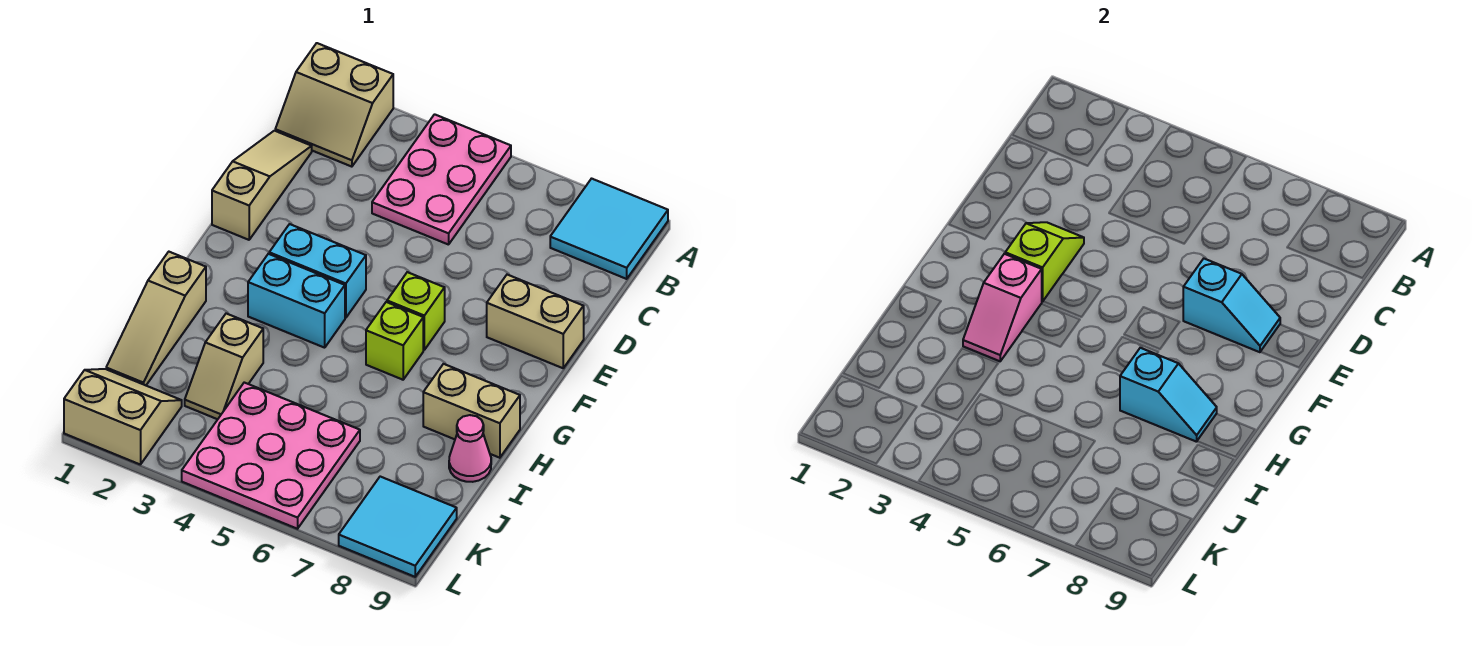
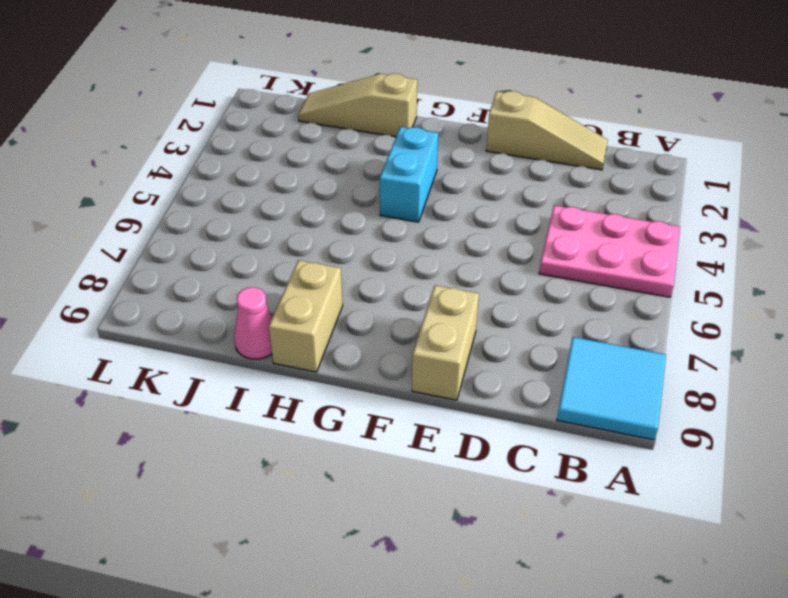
none -> tan 2x2 slope [275,43,393,167]
none -> cyan 1x2 brick [269,224,366,318]
none -> lime 1x1 brick [387,272,445,350]

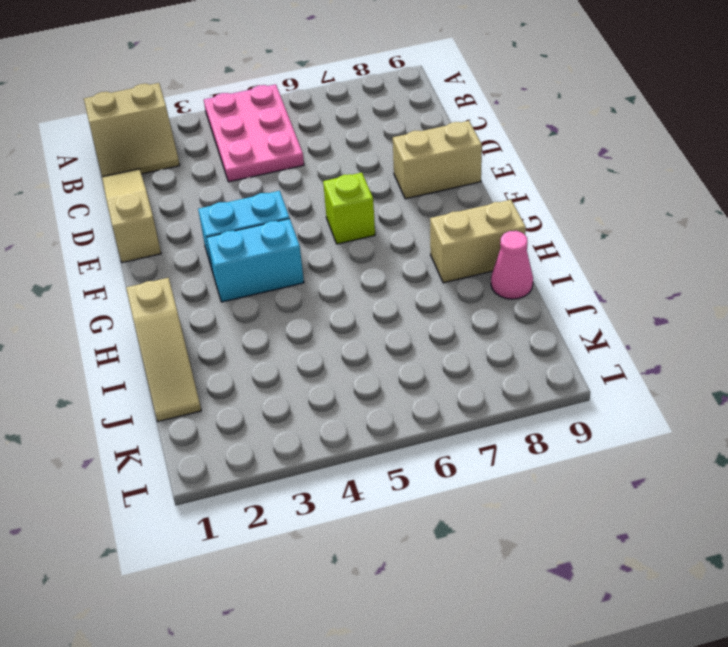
none -> cyan 2x2 tile [550,179,668,279]
none -> lime 1x1 brick [366,302,423,380]
none -> tan 1x2 slope [185,313,263,419]

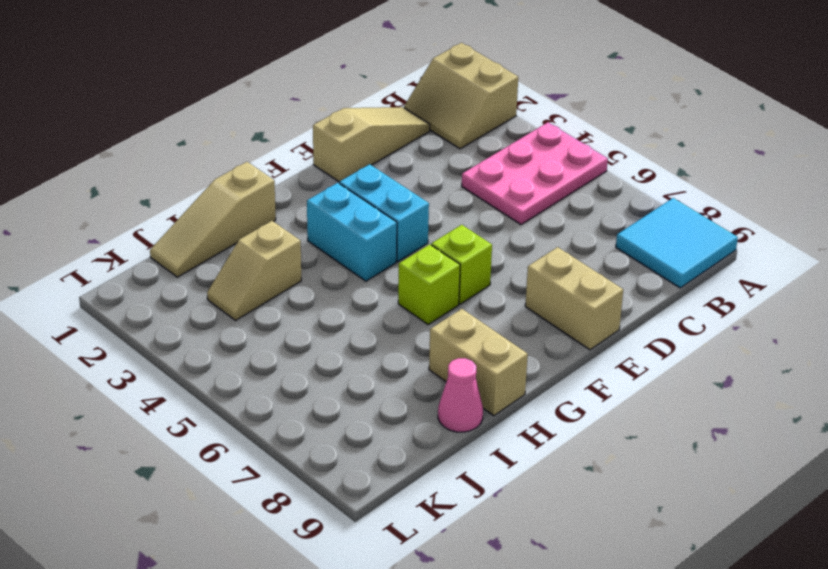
none -> pink 3x3 plate [182,383,360,529]
none -> tan 2x2 slope [64,369,182,465]
none -> cyan 2x2 tile [339,477,457,577]

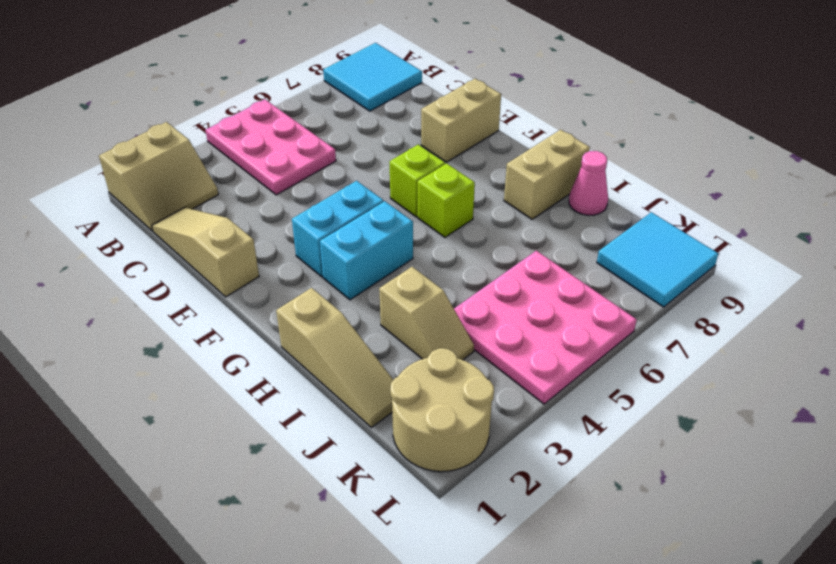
tan 2x2 round brick [390,348,494,472] -> tan 2x2 slope [64,369,182,465]
none -> lime 1x2 slope [1005,222,1084,302]
none -> cyan 1x2 slope [1183,259,1280,352]
none -> pink 1x2 slope [963,254,1042,361]

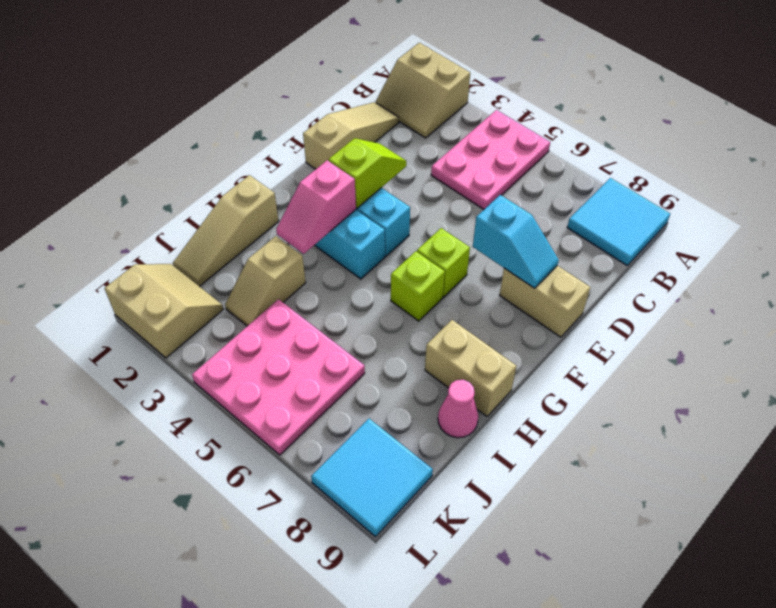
none -> cyan 1x2 slope [1120,348,1217,442]

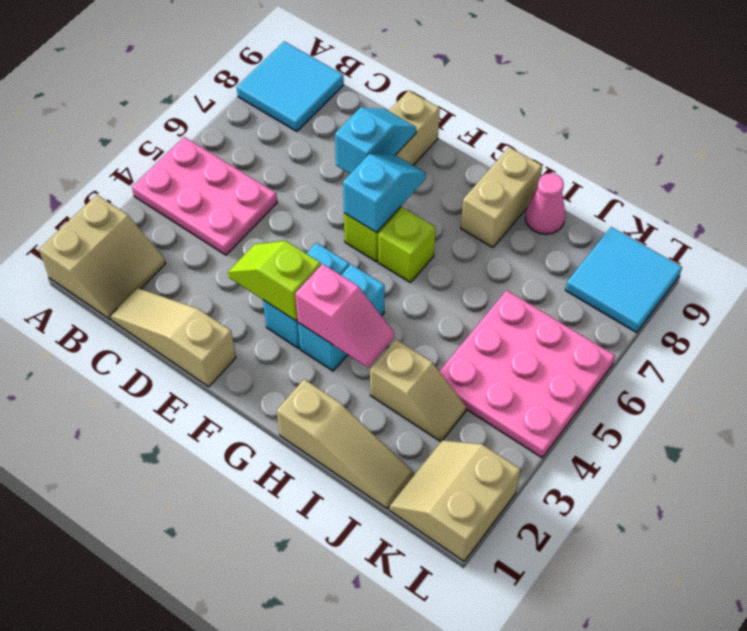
cyan 1x2 slope [343,154,426,233] -> cyan 1x2 slope moved to [1120,348,1217,442]

